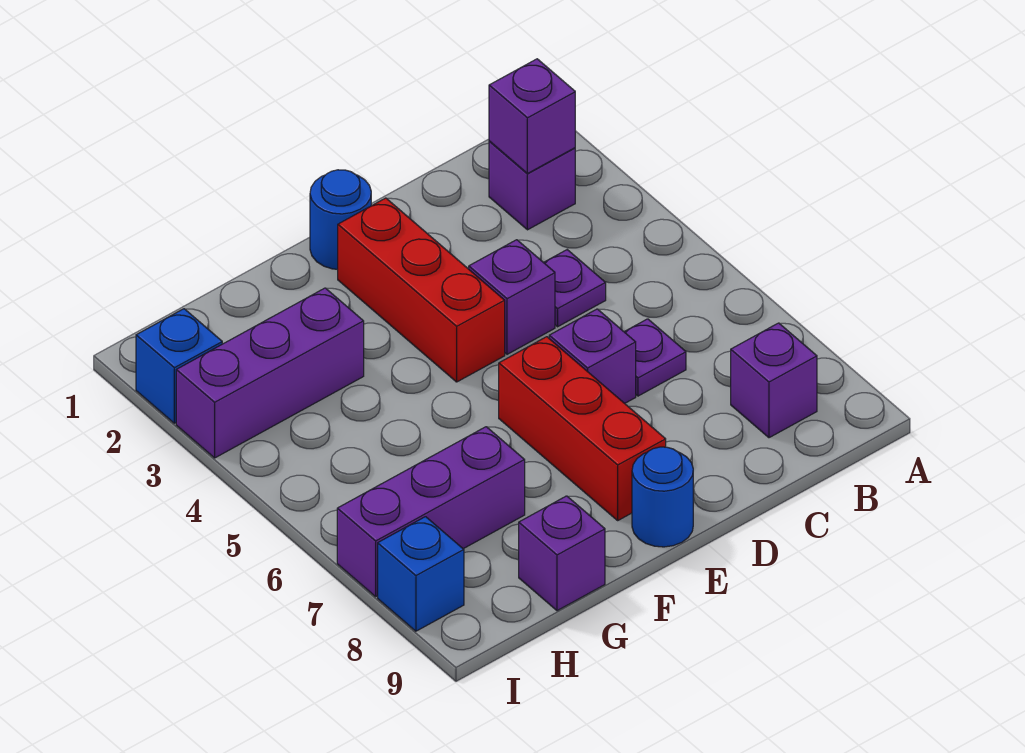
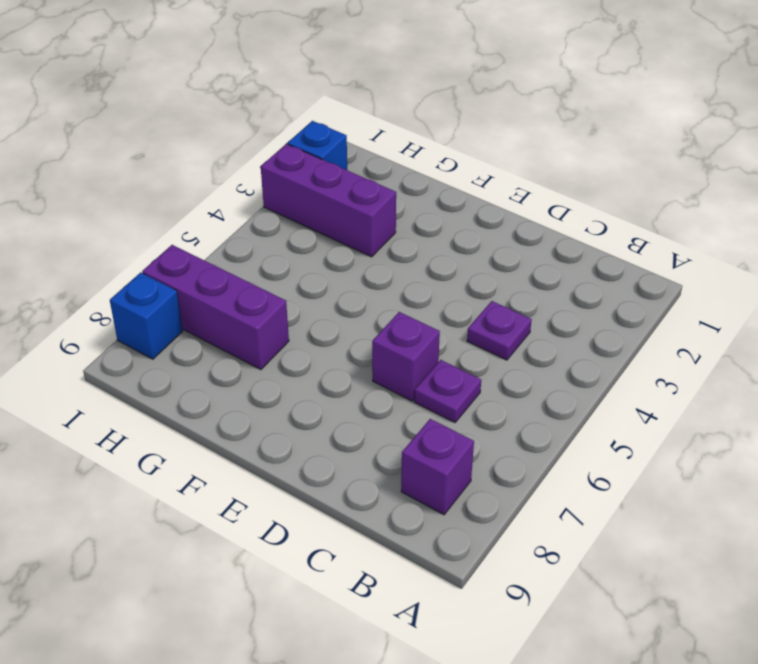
none -> purple 1x1 brick [489,141,575,230]
none -> purple 1x1 brick [469,240,555,354]
none -> blue 1x1 round brick [310,170,371,269]

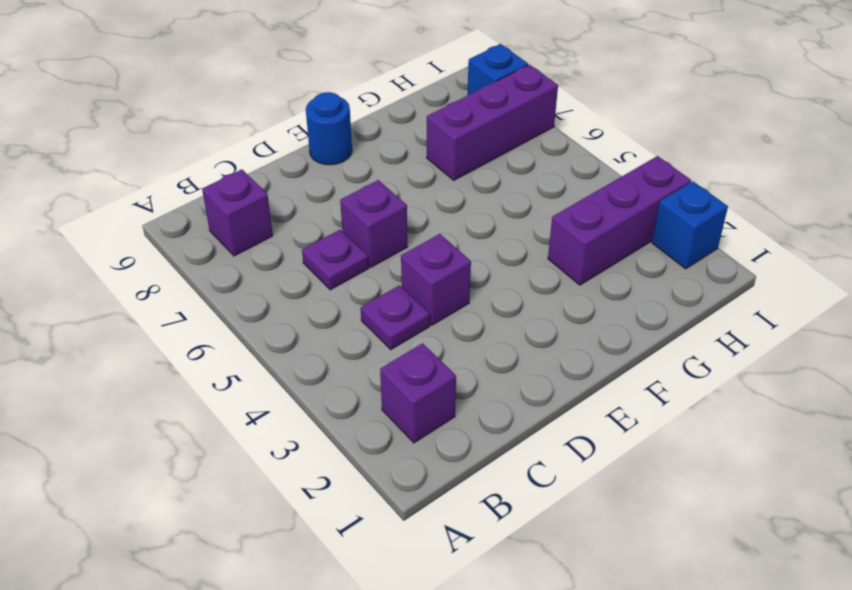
none -> blue 1x1 round brick [310,170,371,269]
none -> red 1x3 brick [338,198,505,382]
none -> red 1x3 brick [499,337,666,520]

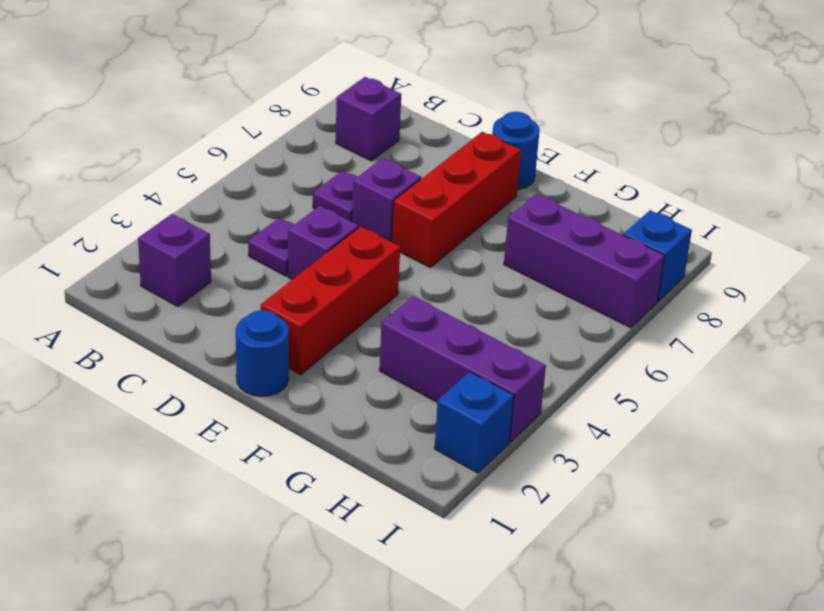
none -> purple 1x1 brick [519,496,605,611]
none -> purple 1x1 brick [489,59,575,174]

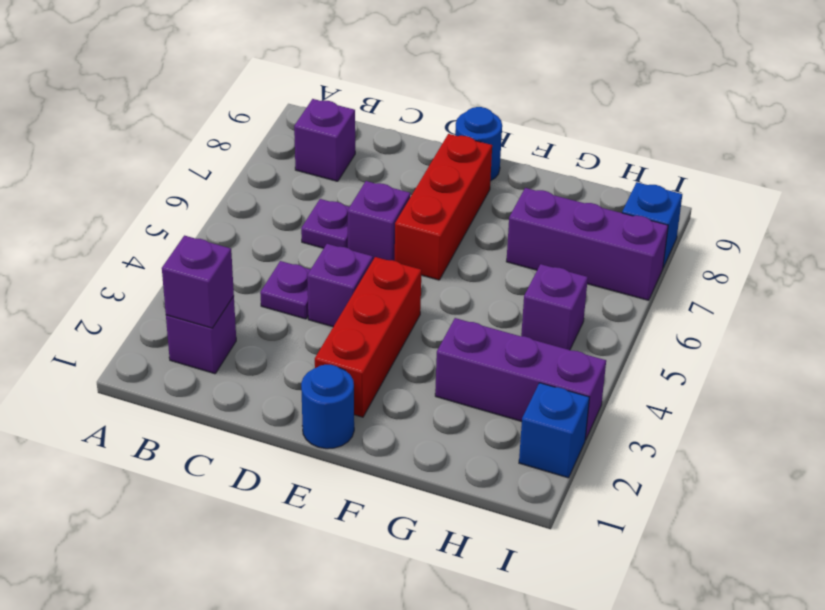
purple 1x1 brick [521,264,588,350] -> purple 1x1 brick moved to [519,496,605,611]

